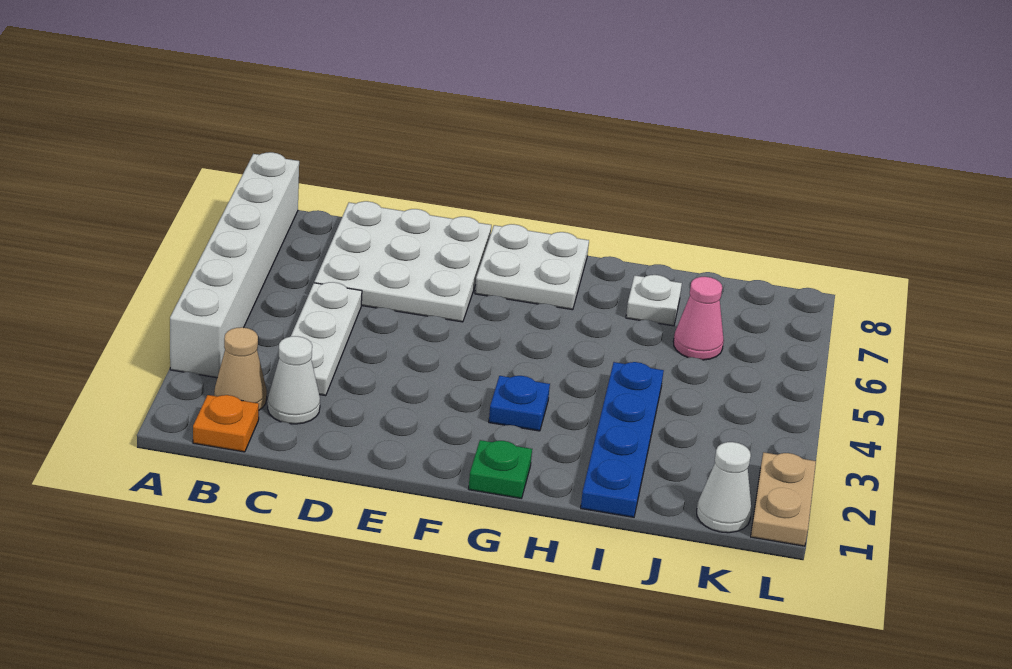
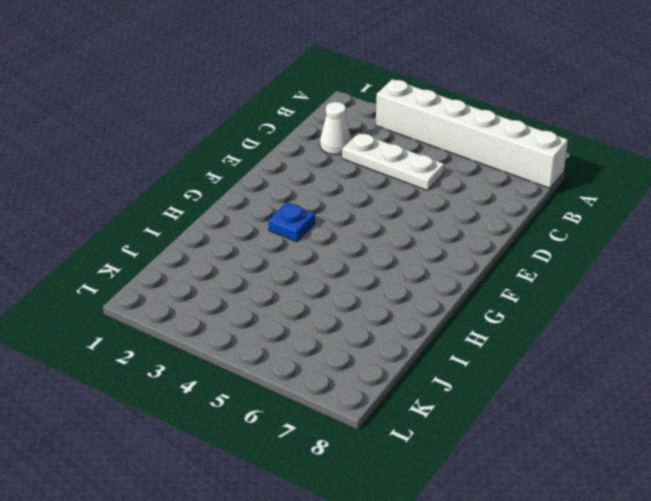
none -> orange 1x1 plate [193,395,259,452]
none -> tan 1x1 cone [214,327,267,410]
none -> white 3x3 plate [314,201,491,322]

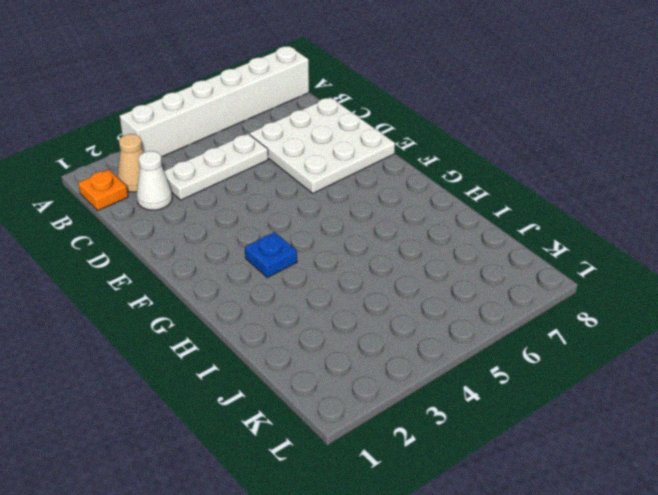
none -> white 2x2 plate [475,224,589,310]
none -> green 1x1 plate [469,440,532,498]
none -> blue 1x4 plate [581,362,664,517]

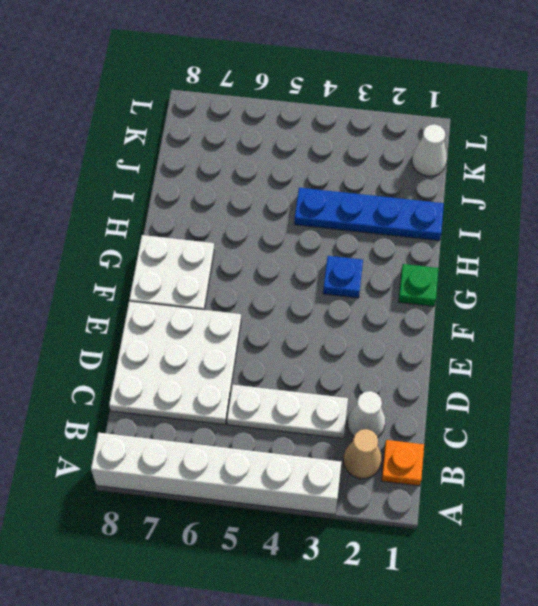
none -> white 1x1 plate [626,275,682,326]
none -> pink 1x1 cone [673,277,724,360]
none -> tan 1x2 plate [751,452,816,546]

